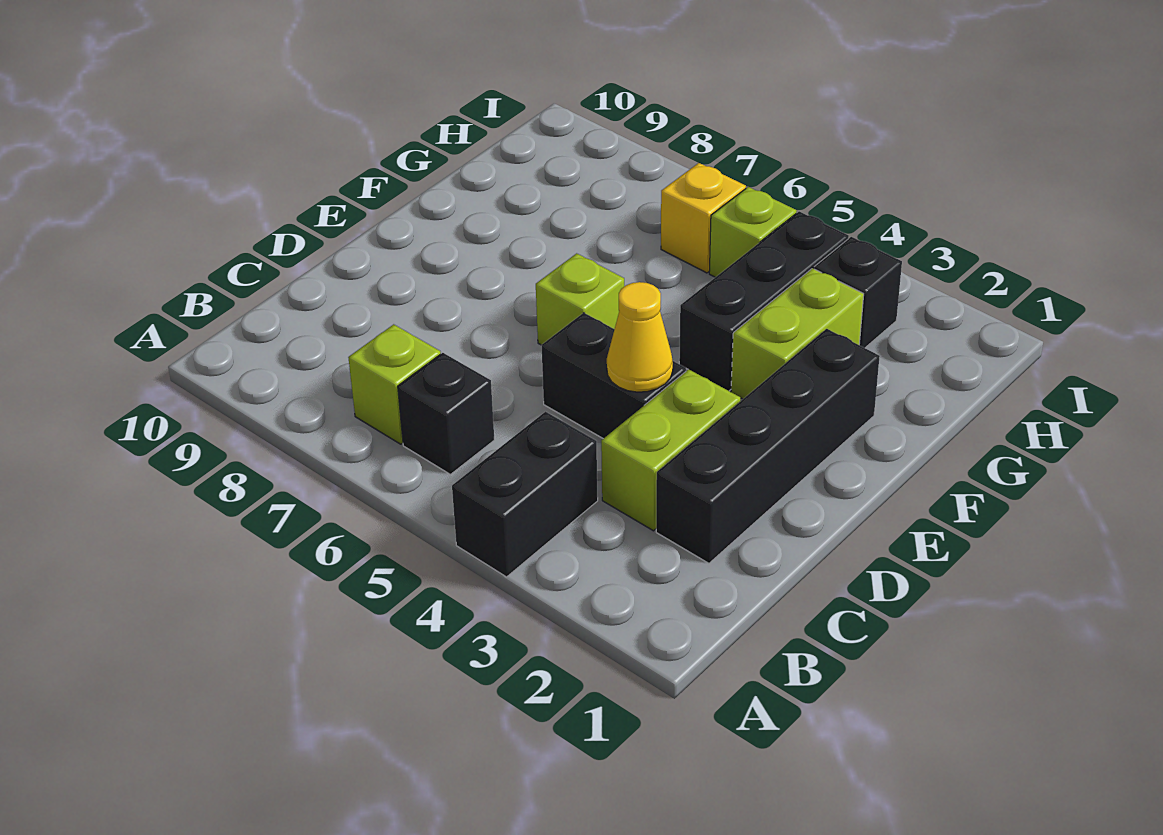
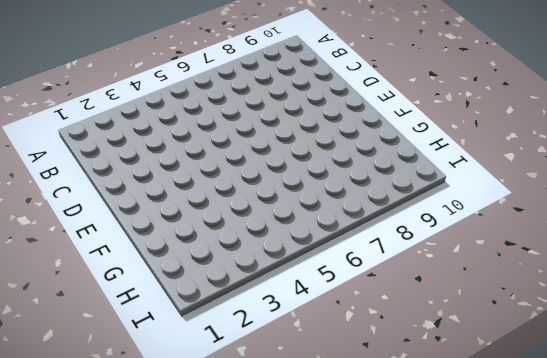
none -> black 1x2 brick [452,412,598,577]
none -> black 1x1 brick [398,353,494,474]
none -> lime 1x1 brick [348,324,441,444]

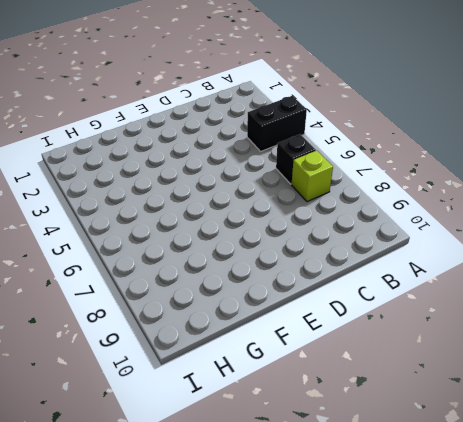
none -> black 1x4 brick [656,329,880,563]
none -> lime 1x2 brick [601,369,741,531]
none -> black 1x2 brick [541,313,686,439]

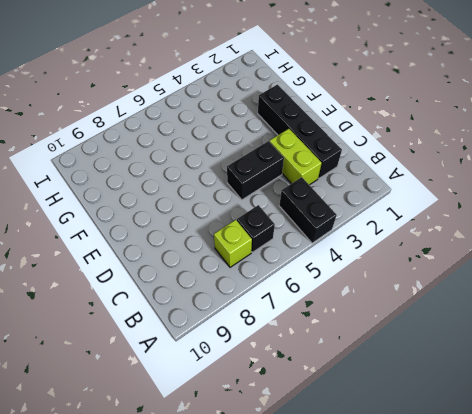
none -> lime 1x1 brick [536,253,624,345]
none -> lime 1x2 brick [731,268,864,399]
none -> black 1x3 brick [679,211,849,391]

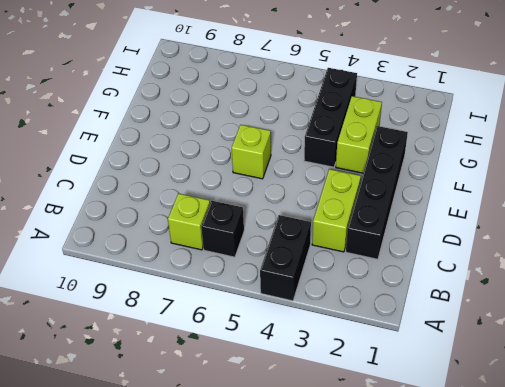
none -> black 1x2 brick [541,313,686,439]
none -> black 1x1 brick [814,237,902,348]
none -> lime 1x1 brick [709,187,797,277]

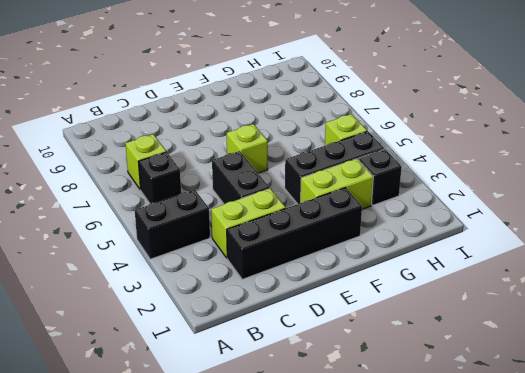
none -> yellow 1x1 brick [661,163,746,273]
none -> yellow 1x1 cone [607,282,673,392]

